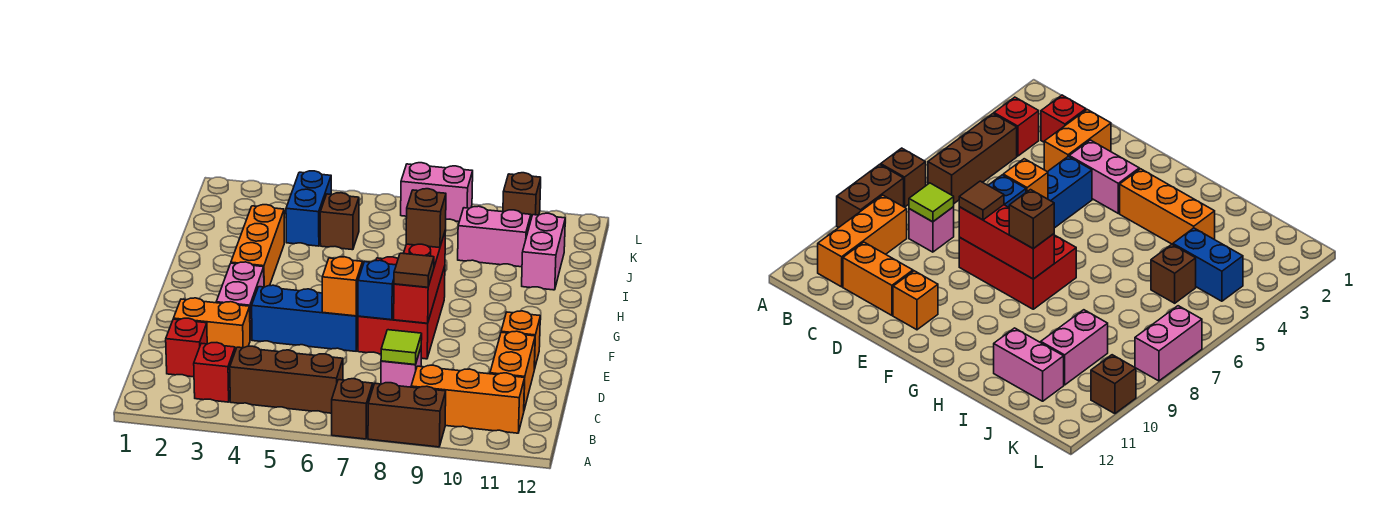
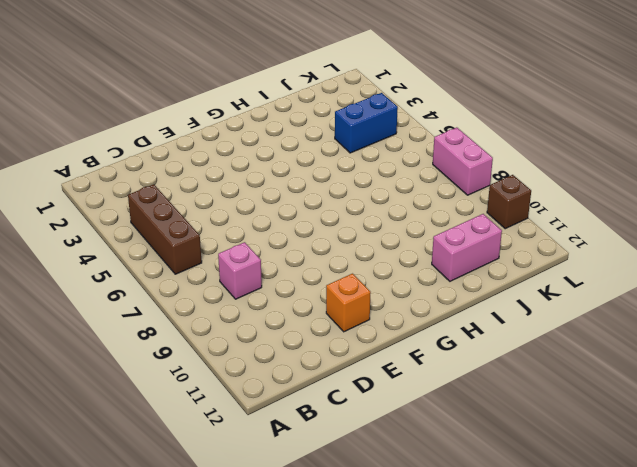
none -> brown 1x1 brick [332,379,373,439]
none -> brown 1x2 brick [368,383,446,447]
none -> red 1x1 brick [194,343,235,402]

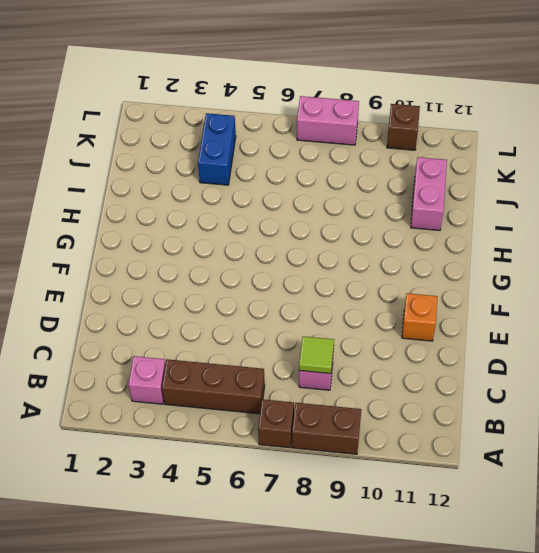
pink 1x1 brick [129,356,165,404] -> red 1x1 brick [194,343,235,402]
none -> orange 1x3 brick [411,365,525,433]
none -> red 1x1 brick [166,318,207,377]
none -> orange 1x2 brick [490,331,535,410]

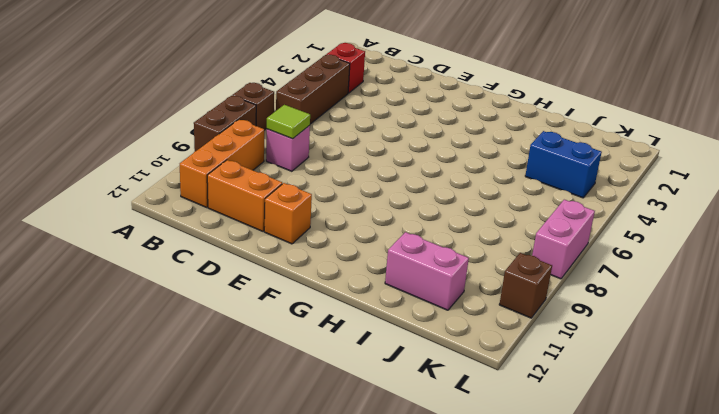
none -> red 1x1 brick [166,318,207,377]
none -> orange 1x2 brick [173,298,250,351]
none -> pink 1x2 brick [216,262,264,340]

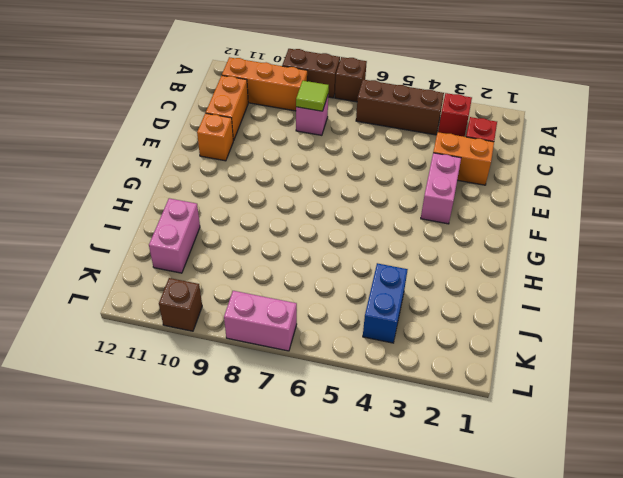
none -> blue 1x3 brick [252,285,358,351]
none -> red 2x3 brick [358,257,445,359]
none -> orange 1x3 brick [231,205,284,287]

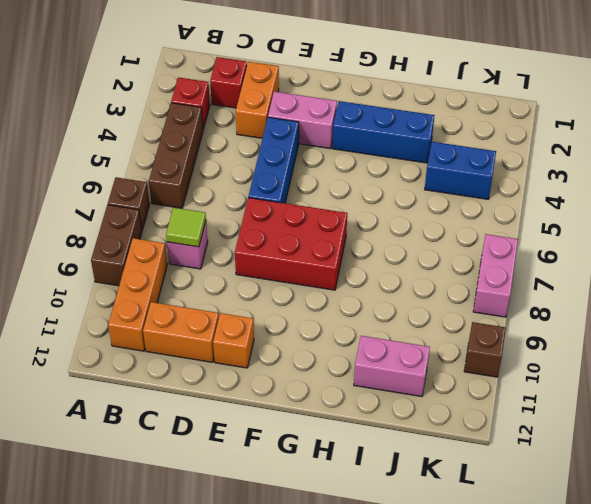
blue 1x3 brick [332,101,435,163] -> orange 1x3 brick [231,205,284,287]
none -> brown 1x1 brick [320,193,359,250]
none -> pink 1x2 brick [458,206,531,267]
none -> orange 1x1 brick [322,257,363,316]

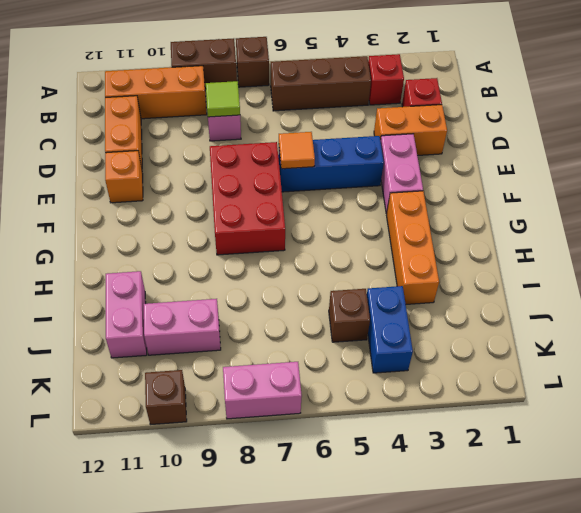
orange 1x1 tile [279,132,315,169] -> orange 1x1 brick [322,257,363,316]
none -> blue 1x1 brick [358,260,396,320]
none -> red 1x3 brick [394,230,446,323]
none -> brown 1x1 tile [394,253,434,287]

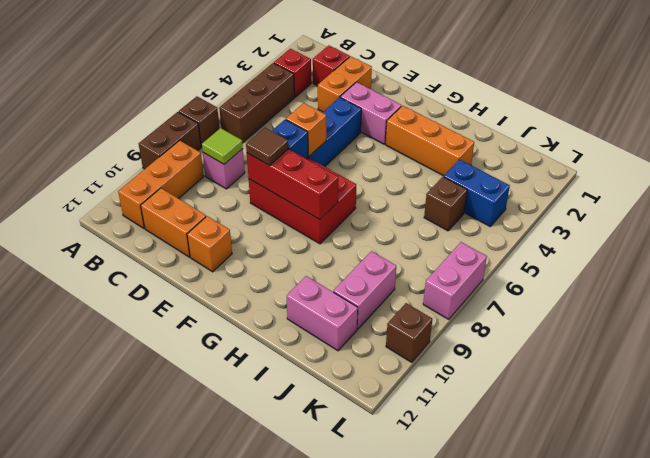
none -> brown 1x1 brick [406,189,446,248]

